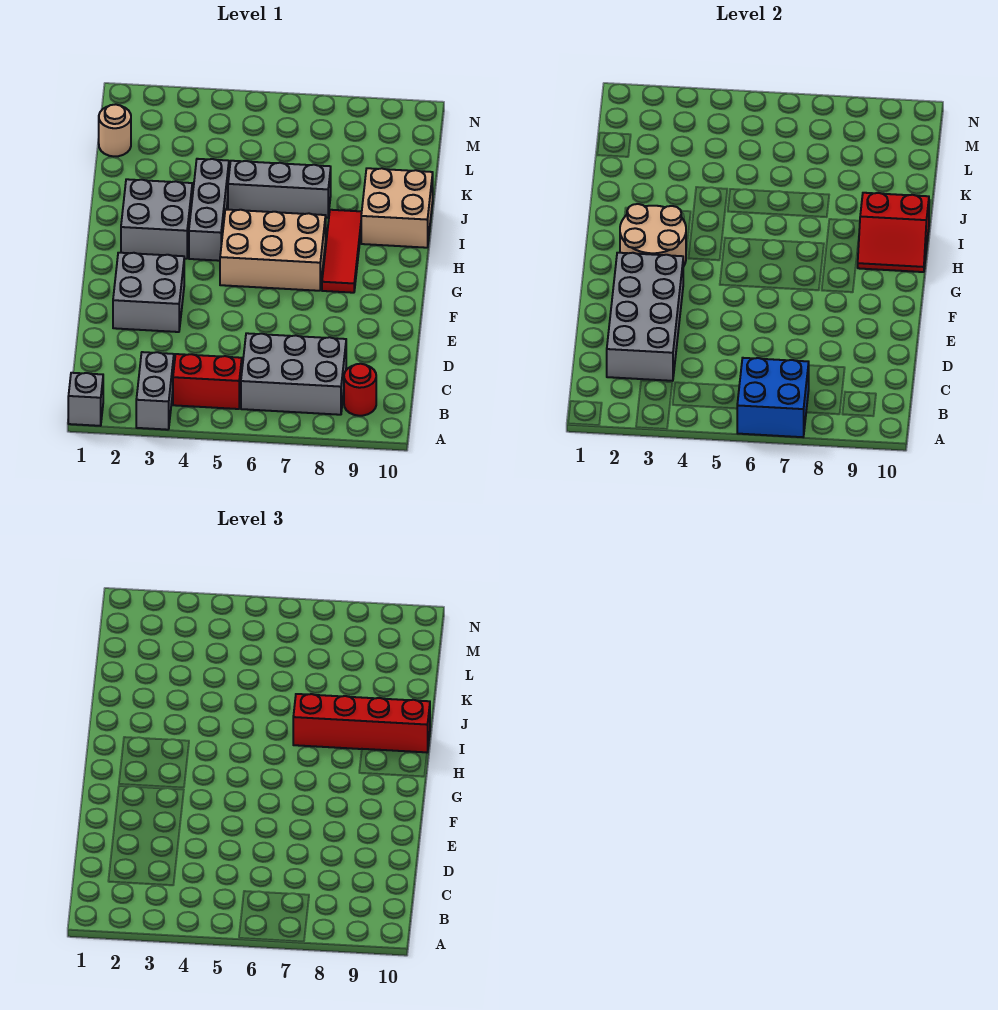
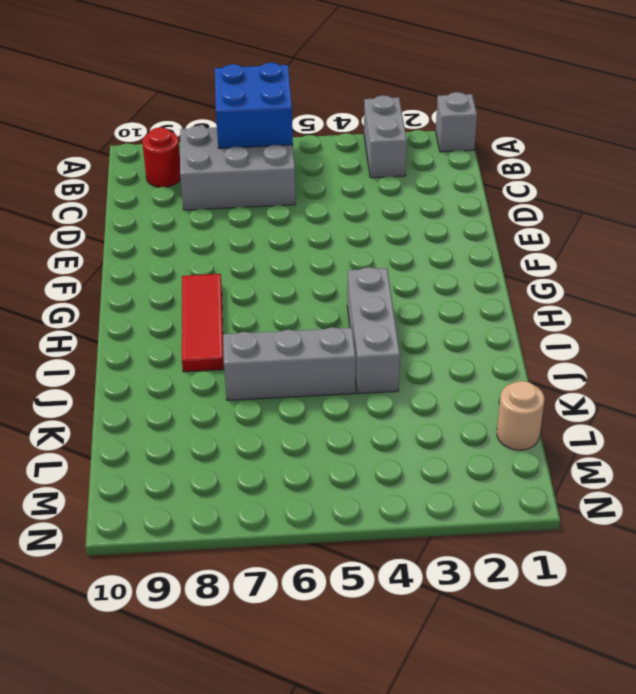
none -> red 1x2 brick [173,354,242,409]
none -> grey 2x2 brick [113,253,184,332]
none -> tan 2x3 brick [220,210,326,291]

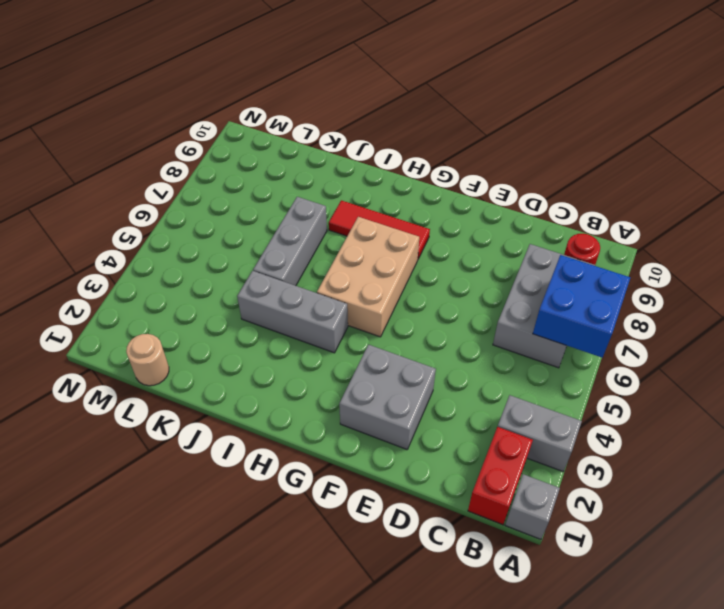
red 1x2 brick [468,427,533,525] -> red 1x2 brick moved to [173,354,242,409]
none -> grey 2x2 brick [121,179,192,259]
none -> tan 2x2 brick [361,168,433,248]
none -> grey 2x4 brick [607,253,683,381]

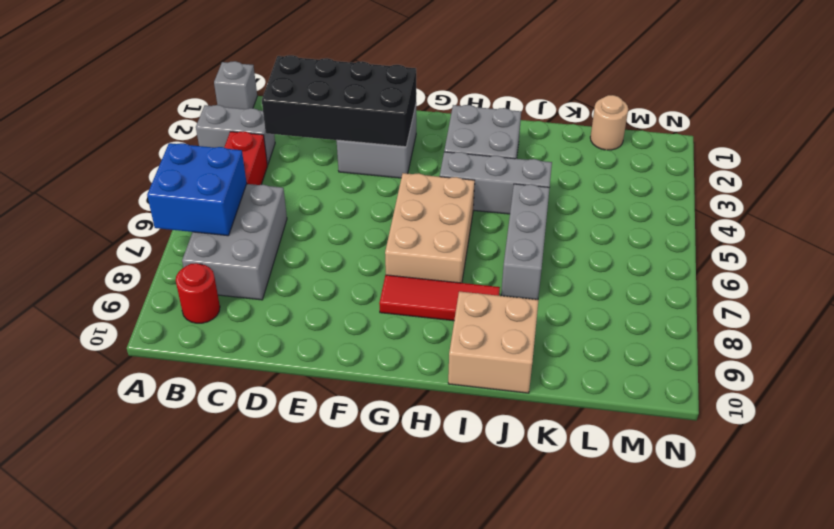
black 2x4 brick [262,55,416,147] -> grey 2x4 brick [607,253,683,381]
none -> tan 2x2 round brick [620,204,686,267]
none -> red 2x2 slope [858,193,929,272]
none -> red 1x4 brick [293,694,430,752]

